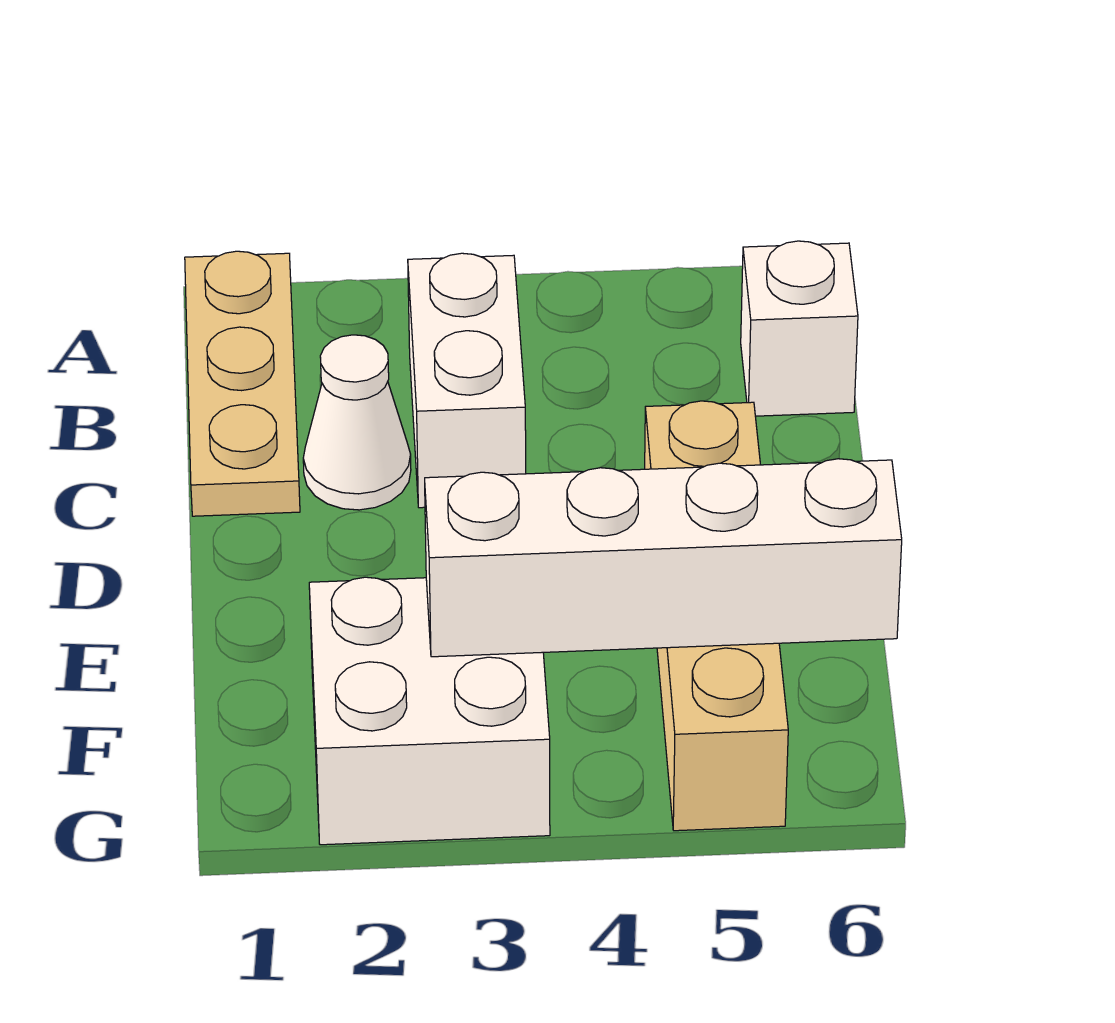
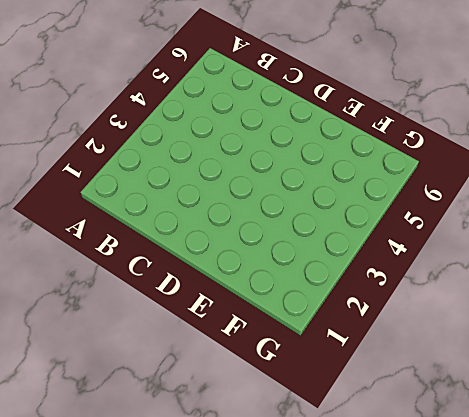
none -> tan 1x3 plate [185,251,300,516]
none -> white 1x2 brick [408,253,526,508]

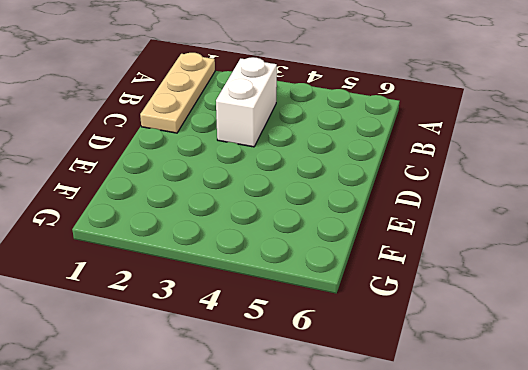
none -> white 1x1 brick [741,241,858,416]
none -> white 1x1 cone [303,335,411,510]

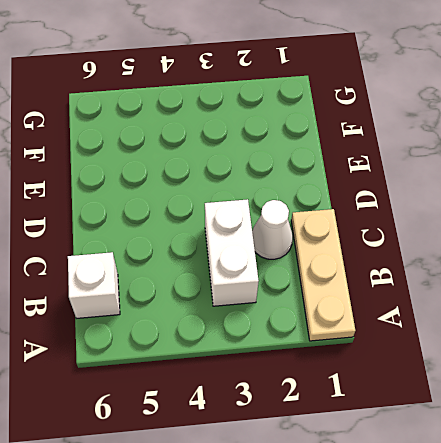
none -> tan 1x4 brick [645,401,788,831]
none -> white 2x2 brick [309,577,550,845]

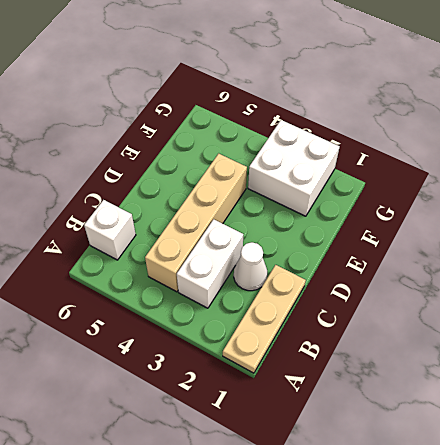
tan 1x4 brick [145,154,247,292] -> tan 1x4 brick moved to [645,401,788,831]
none -> white 1x4 brick [425,459,902,657]

